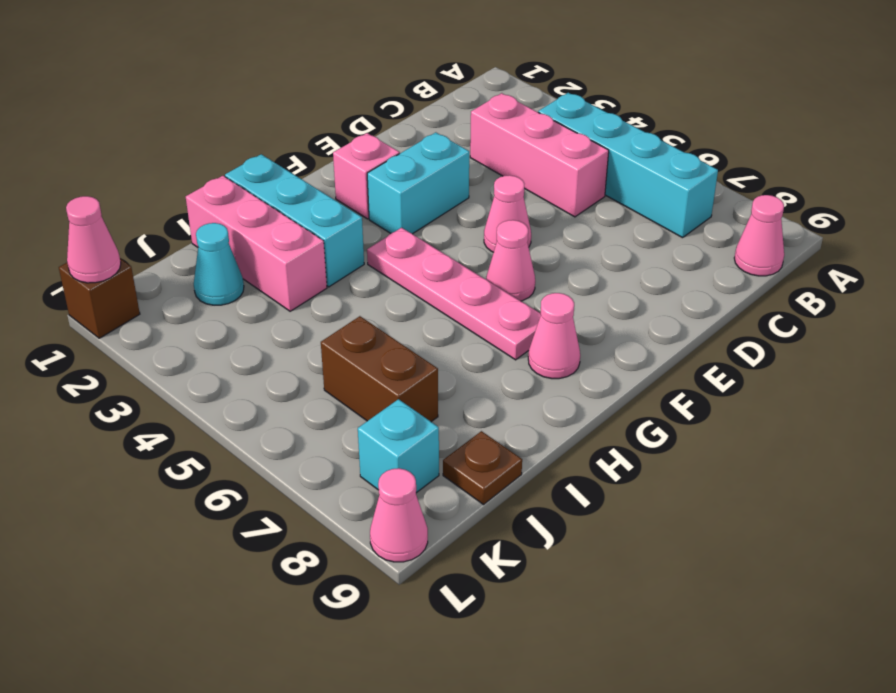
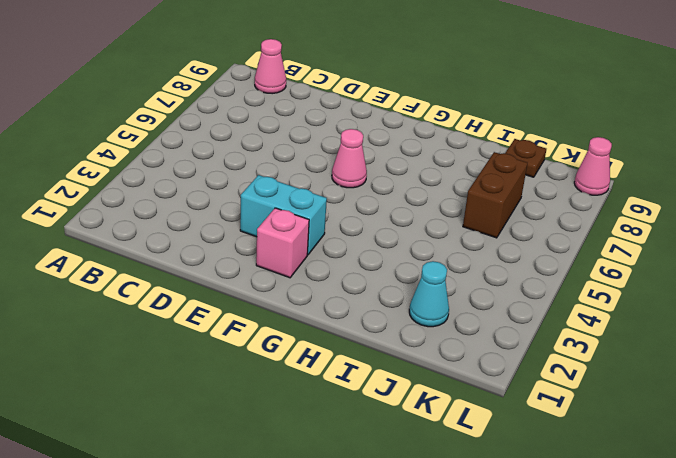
none -> cyan 1x4 brick [538,93,718,238]
none -> pink 1x3 brick [470,93,609,217]
none -> pink 1x1 cone [484,175,531,252]

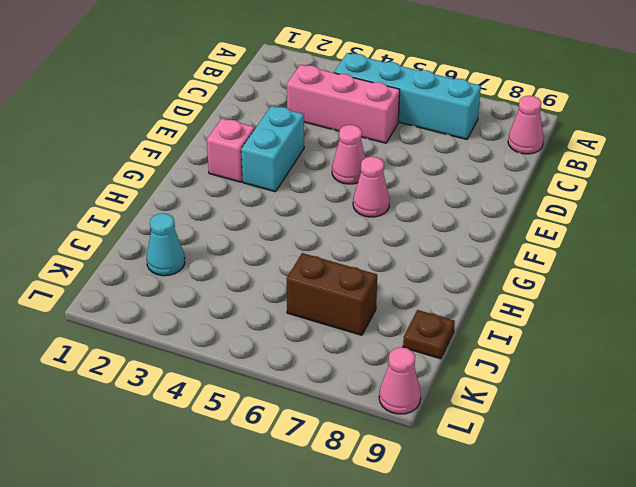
none -> pink 1x4 plate [367,228,541,360]
none -> pink 1x1 cone [528,293,580,379]
none -> cyan 1x3 brick [225,154,364,287]

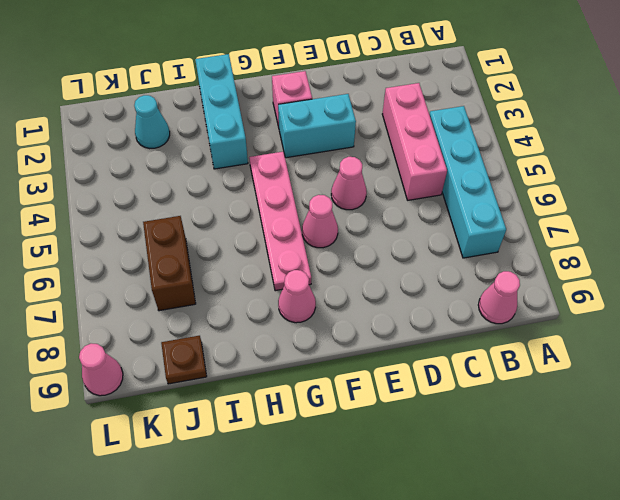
none -> pink 1x3 brick [186,176,327,311]
none -> cyan 1x1 brick [358,399,439,493]
none -> brown 1x1 brick [59,259,140,338]

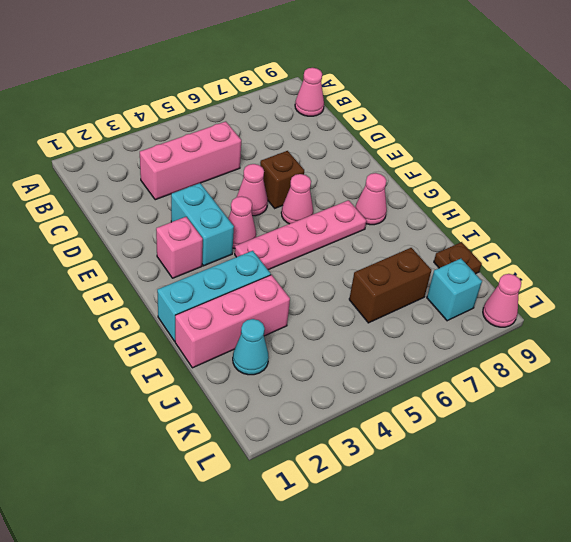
brown 1x1 brick [260,151,304,208] -> brown 1x1 brick moved to [59,259,140,338]
pink 1x1 cone [228,196,256,248] -> pink 1x1 cone moved to [66,196,121,283]
none -> cyan 1x4 brick [538,93,718,238]

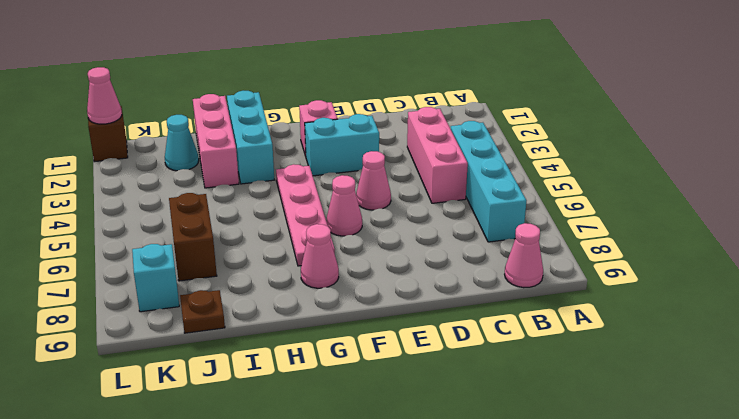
none -> pink 1x1 cone [370,468,428,562]

